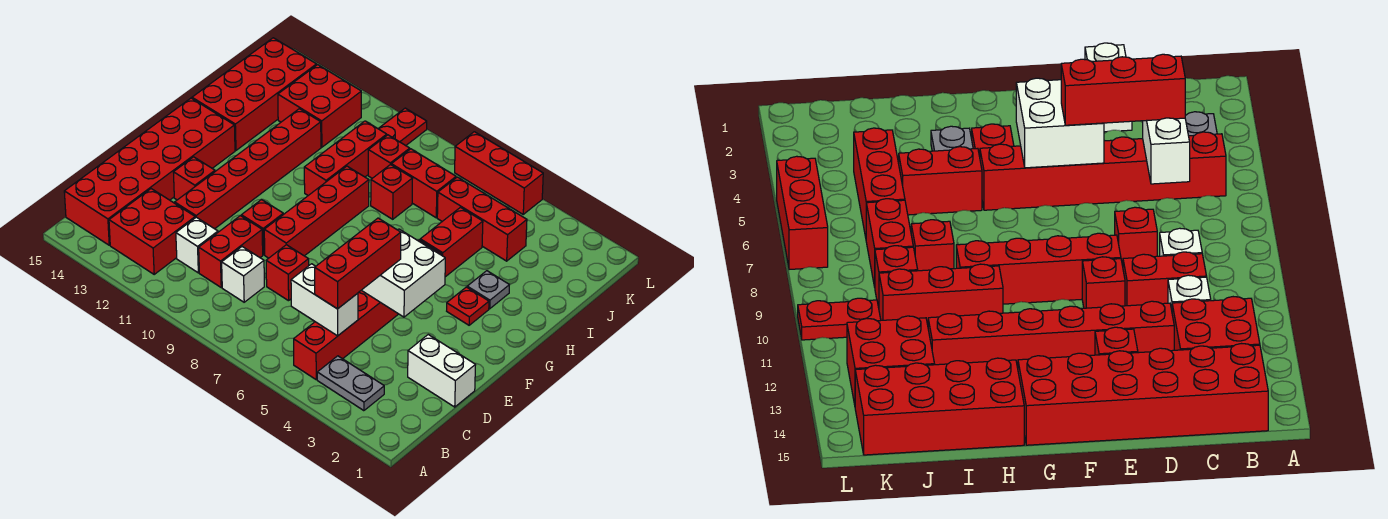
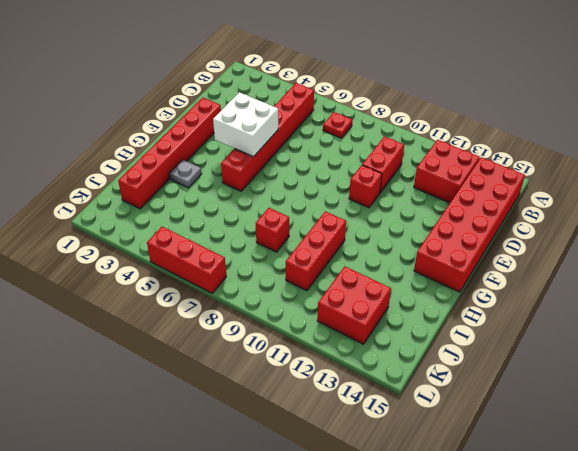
red 1x1 plate [323,112,352,138] -> red 1x1 plate moved to [447,287,489,325]
red 1x6 brick [118,98,221,209] -> red 1x6 brick moved to [175,109,321,229]
none -> grey 1x2 plate [317,356,384,411]
none -> white 1x1 brick [222,247,264,302]
none -> white 1x1 brick [176,217,218,273]

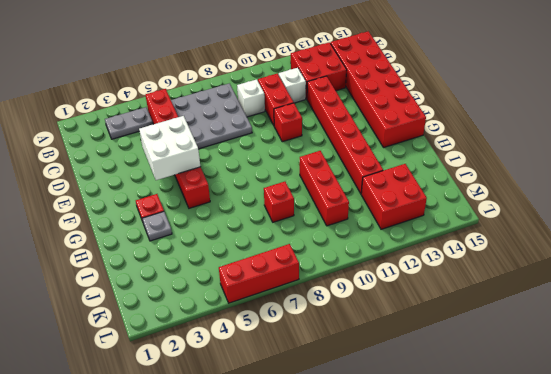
grey 3x3 plate [171,83,252,149] -> red 1x1 brick [266,245,309,301]
none -> white 1x2 brick [408,335,475,407]
none -> red 1x4 brick [264,166,369,258]
none -> red 1x1 brick [173,157,215,200]

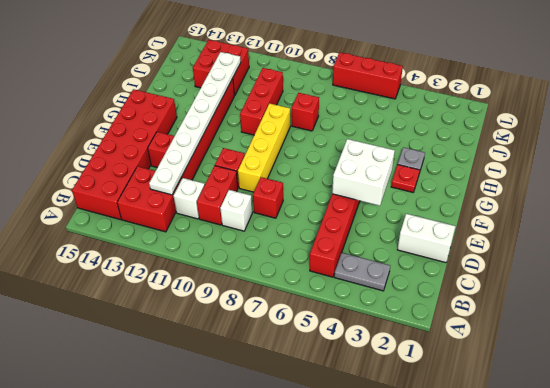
white 1x8 plate [149,52,241,195] -> none
yellow 1x4 brick [238,103,290,192] -> red 1x4 brick [264,166,369,258]
none -> red 1x2 brick [420,207,483,277]
none -> red 2x4 brick [192,38,317,150]
none -> red 1x3 brick [437,177,527,261]

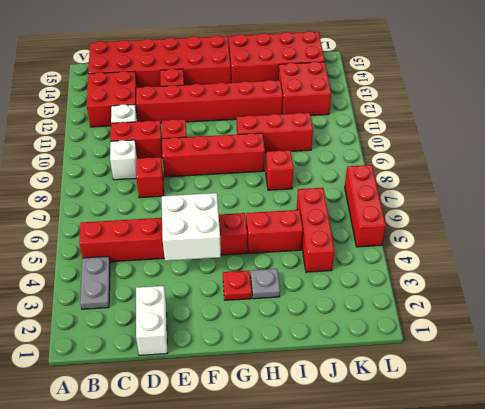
none -> red 1x2 brick [391,149,456,218]
none -> red 1x1 brick [368,135,410,178]
none -> red 1x2 plate [378,108,427,146]

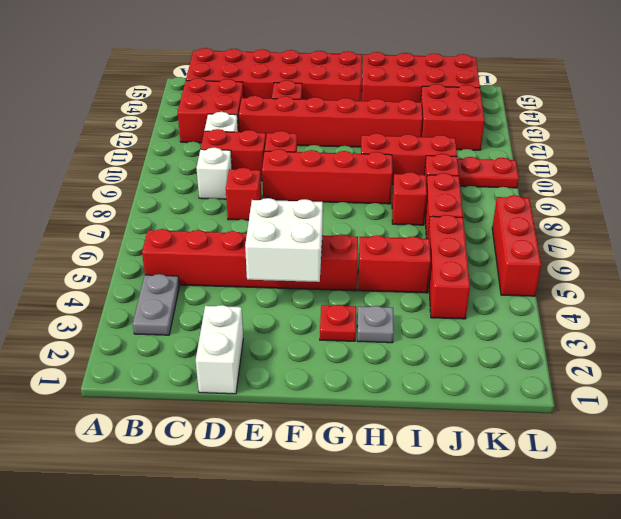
none -> white 1x2 brick [291,264,358,336]
none -> red 1x3 brick [315,218,401,309]

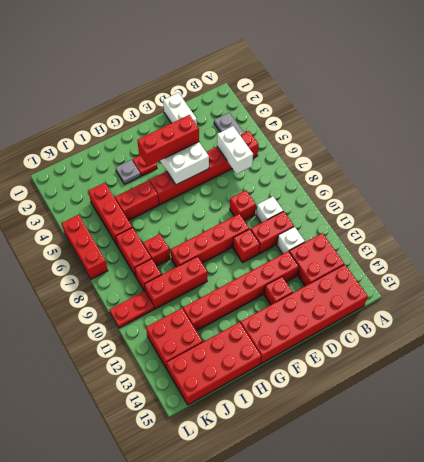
red 1x3 brick [137,115,199,166] -> red 1x3 brick moved to [315,218,401,309]

